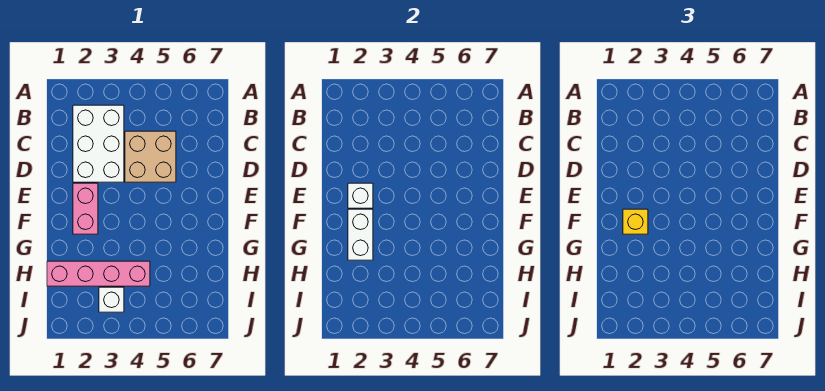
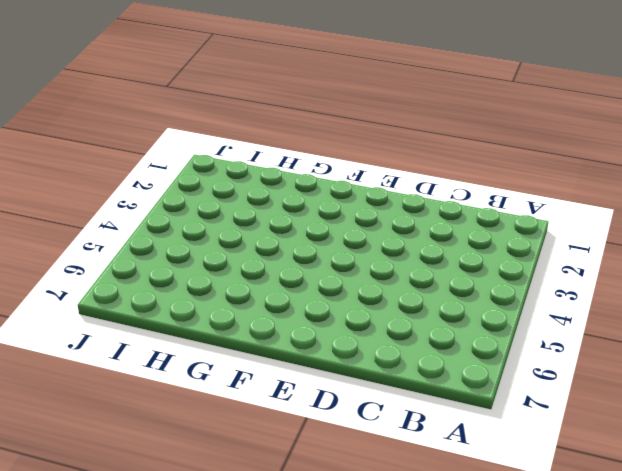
none -> white 2x3 brick [73,105,124,182]
none -> tan 2x2 brick [125,131,176,182]

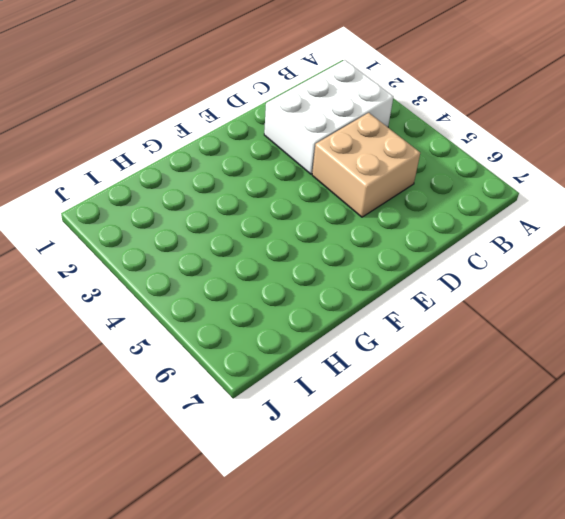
none -> pink 1x2 brick [73,183,98,234]
none -> pink 1x4 brick [47,261,150,286]

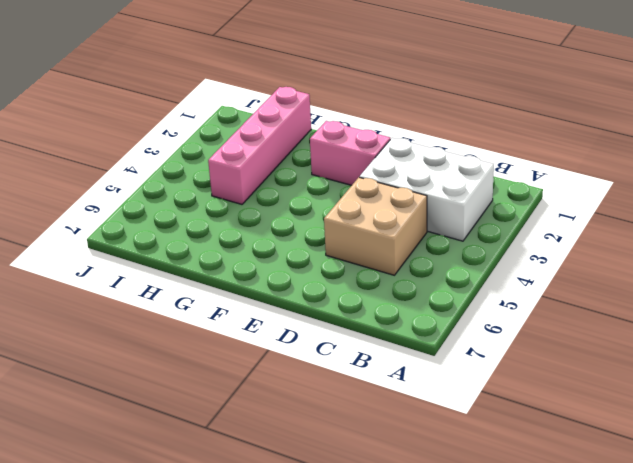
none -> white 1x1 brick [99,287,124,312]
none -> white 1x1 brick [348,183,373,208]

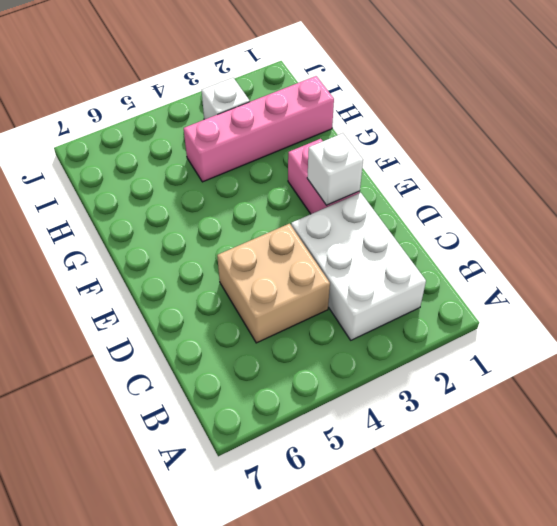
none -> white 1x2 brick [348,209,373,260]
none -> yellow 1x1 brick [623,209,648,234]

